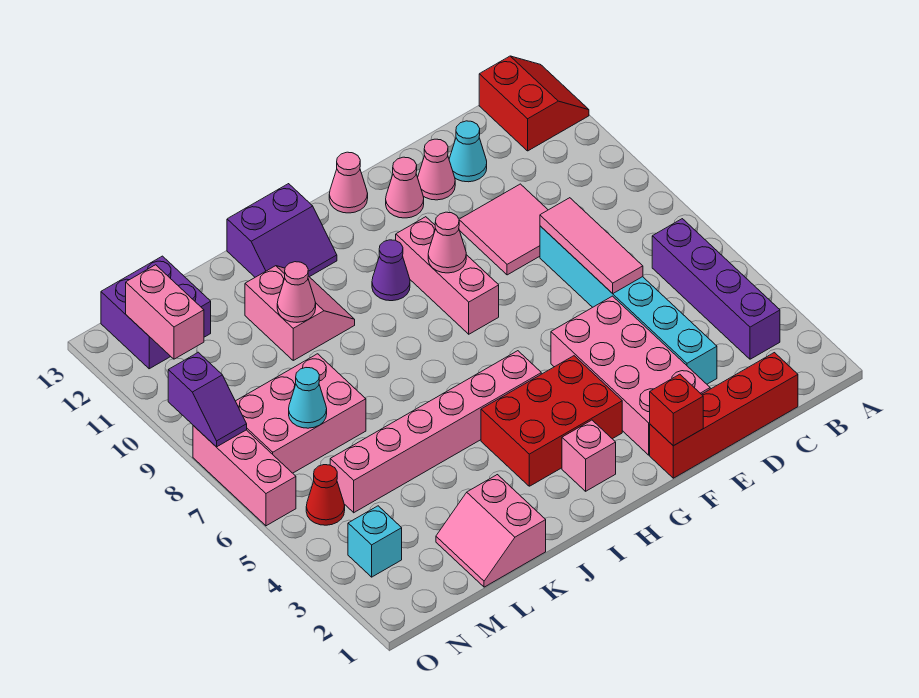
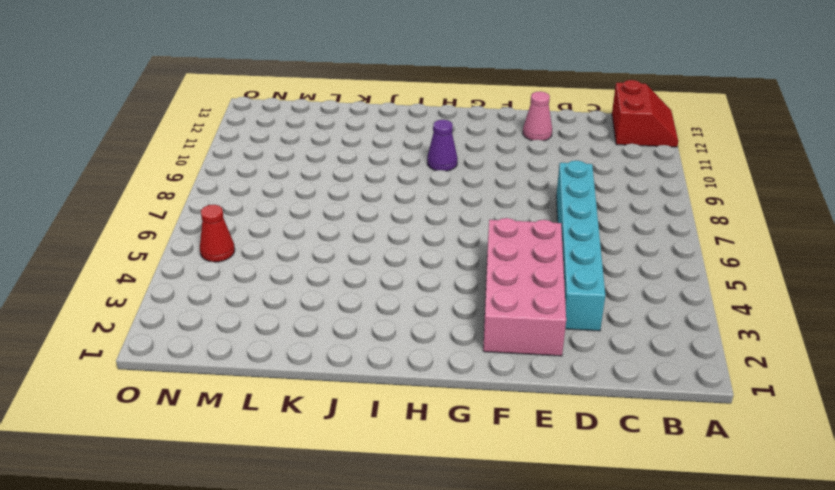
none -> purple 1x4 brick [652,219,780,359]
none -> red 1x4 brick [650,353,798,478]
none -> pink 2x2 tile [459,184,548,275]
none -> cyan 1x1 cone [449,121,487,182]

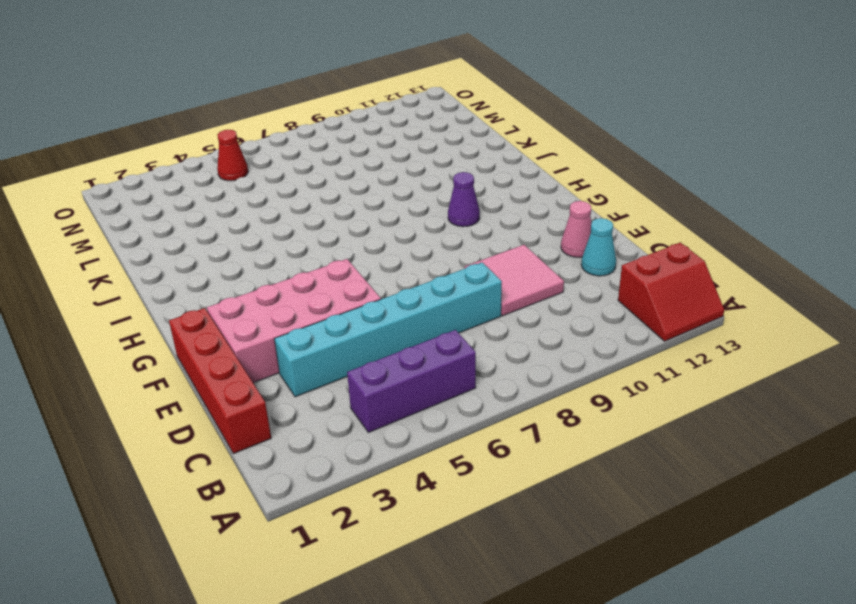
purple 1x3 brick [347,330,476,433] -> purple 1x4 brick [652,219,780,359]
none -> pink 1x1 cone [386,157,424,218]
none -> red 2x3 brick [481,356,622,486]
none -> pink 1x3 brick [396,217,499,334]
none -> pink 1x1 cone [329,152,368,213]

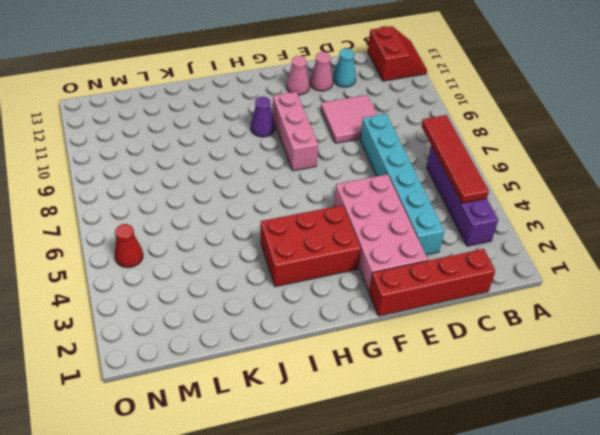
red 1x4 tile [422,115,489,203] -> none
none -> pink 1x1 cone [329,152,368,213]
none -> pink 1x1 brick [562,420,616,491]
none -> pink 1x6 brick [330,351,541,513]
none -> purple 2x2 slope [227,184,337,277]

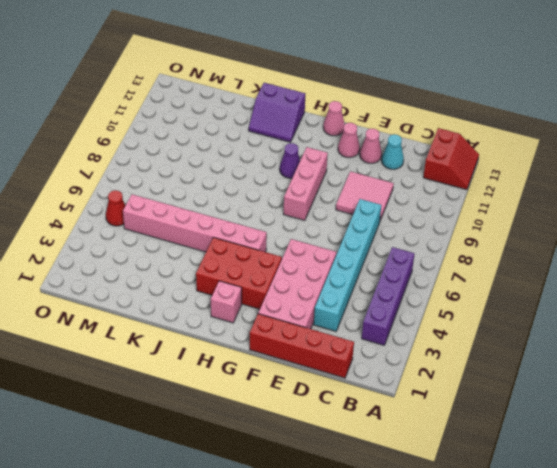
none -> pink 2x2 slope [245,266,355,360]
none -> pink 2x2 slope [436,475,546,587]
none -> pink 2x3 brick [236,354,366,473]
none -> purple 2x2 brick [101,256,211,369]

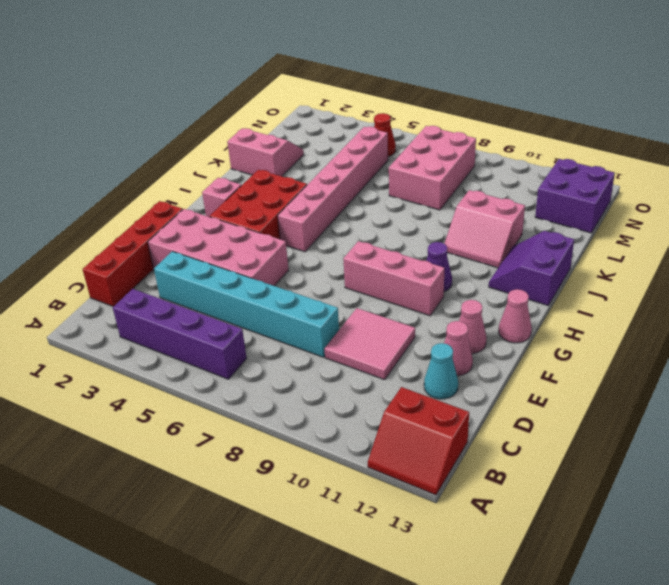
none -> cyan 1x1 brick [348,506,402,577]
none -> pink 1x3 brick [193,426,296,526]
none -> pink 1x3 tile [540,198,643,293]
none -> red 1x1 brick [650,374,703,446]

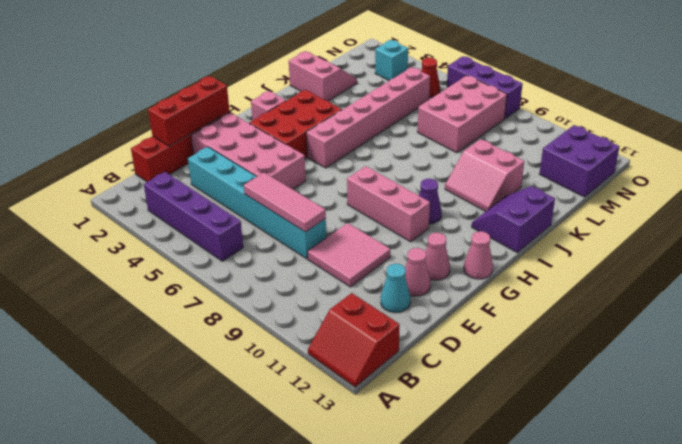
red 1x3 brick [148,76,230,146] -> red 1x1 brick [650,374,703,446]
purple 1x3 brick [447,57,522,118] -> pink 1x3 brick [193,426,296,526]
none -> pink 1x1 cone [428,212,466,273]
none -> pink 1x1 cone [277,262,316,322]
none -> cyan 1x1 cone [289,368,327,428]
none -> pink 1x2 brick [126,265,204,359]

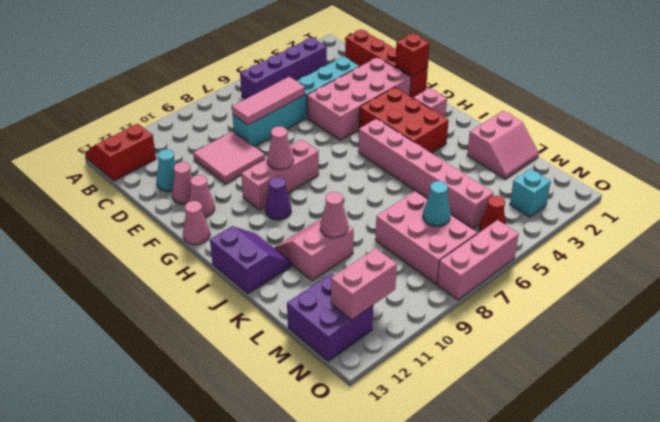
none -> purple 1x2 slope [168,352,247,447]

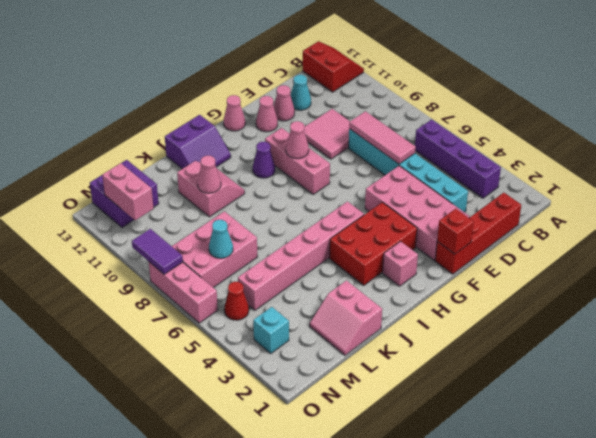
purple 1x2 tile [132,229,183,274] -> purple 1x2 slope [168,352,247,447]

